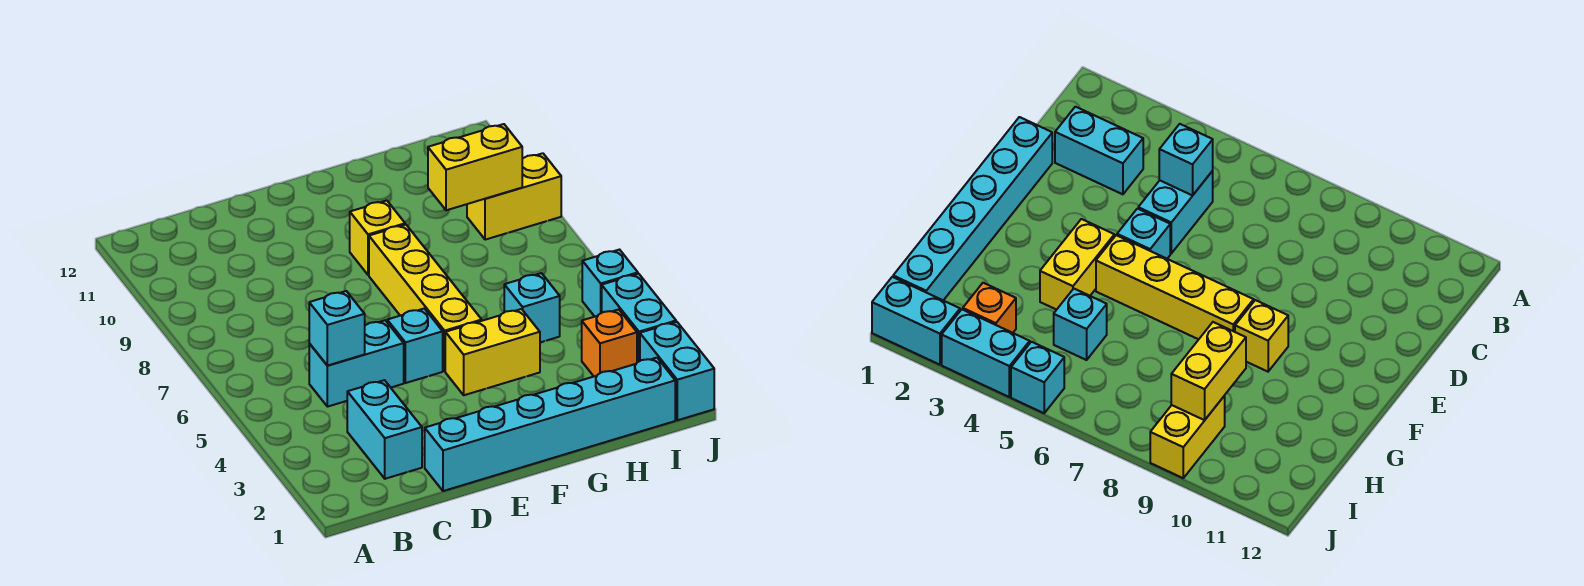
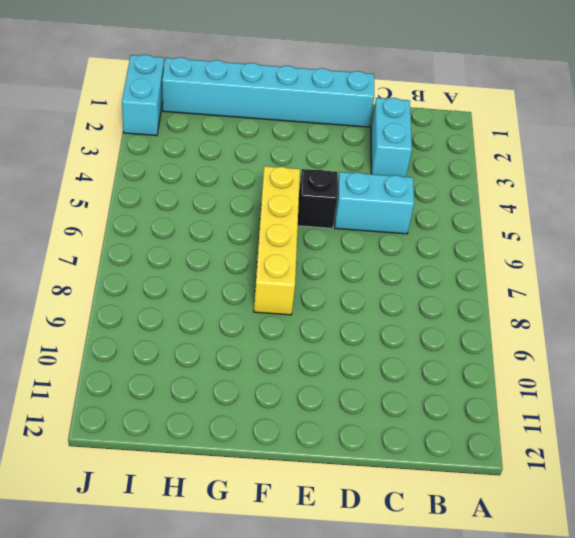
black 1x1 brick [298,169,338,228] -> cyan 1x1 brick [387,309,443,383]
none -> yellow 1x2 brick [445,309,540,395]
none -> yellow 1x1 brick [350,200,405,275]
none -> cyan 1x1 brick [504,273,560,342]

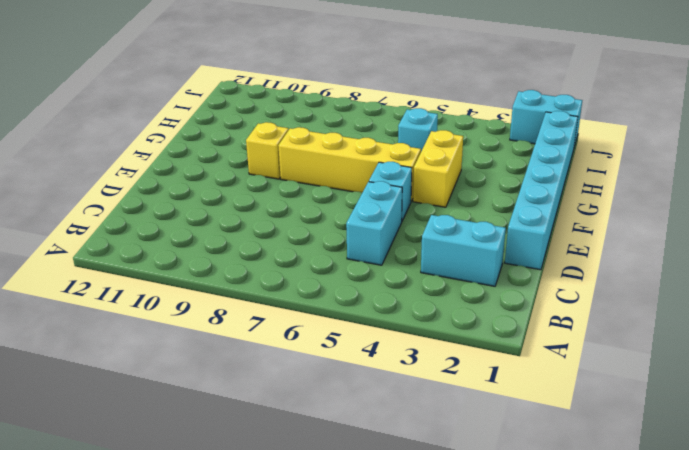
none -> orange 1x1 brick [582,309,637,376]
none -> yellow 1x2 brick [467,153,561,240]
none -> cyan 1x2 brick [602,274,676,362]

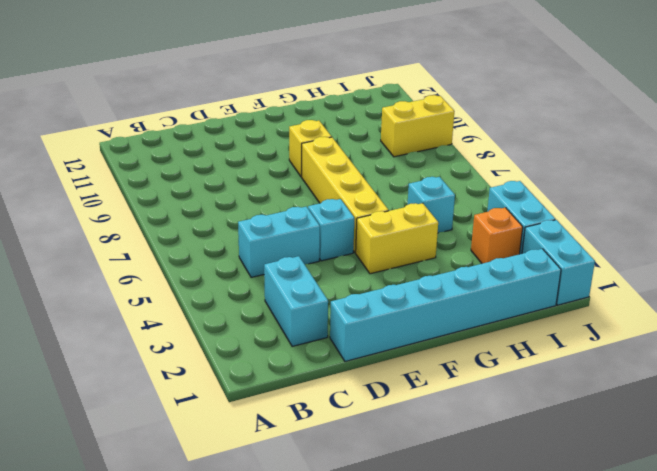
none -> cyan 1x1 brick [582,250,638,316]
none -> cyan 1x1 brick [309,291,365,366]
none -> yellow 1x2 brick [428,124,522,210]

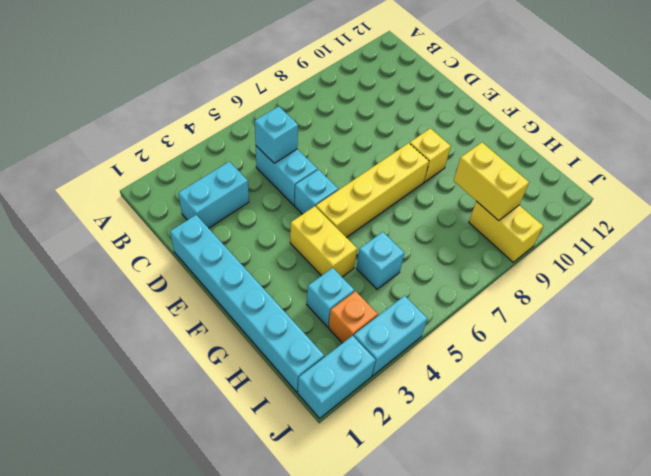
cyan 1x1 brick [307,268,354,327] -> cyan 1x1 brick moved to [582,250,638,316]

